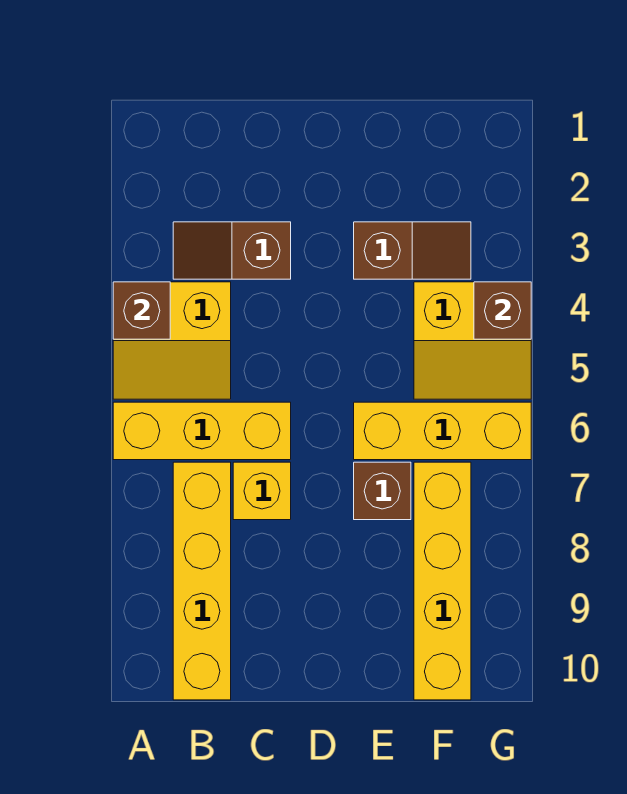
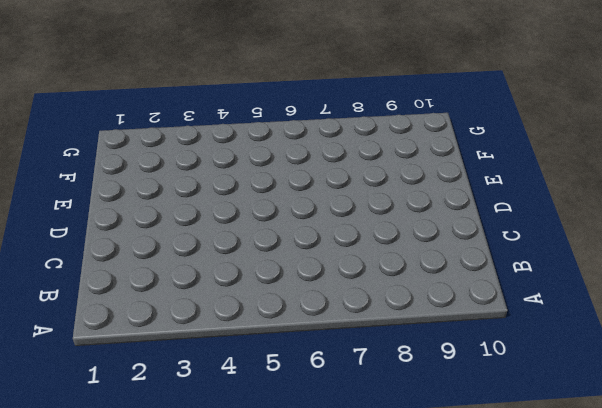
none -> yellow 2x2 slope [113,282,231,399]
none -> yellow 1x3 brick [113,402,291,460]
none -> brown 1x2 slope [173,222,291,279]

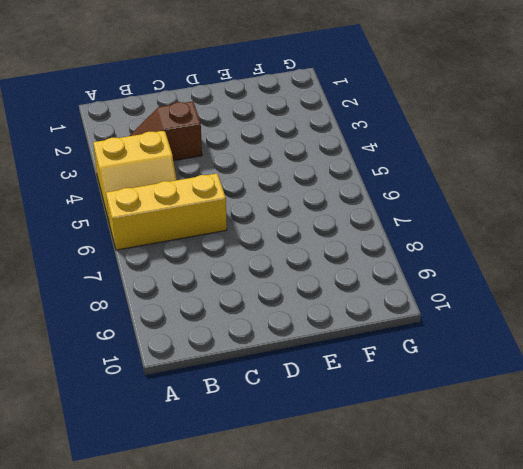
none -> yellow 1x4 brick [173,462,231,700]
none -> yellow 1x1 brick [233,462,291,520]
none -> brown 1x2 slope [354,222,471,279]

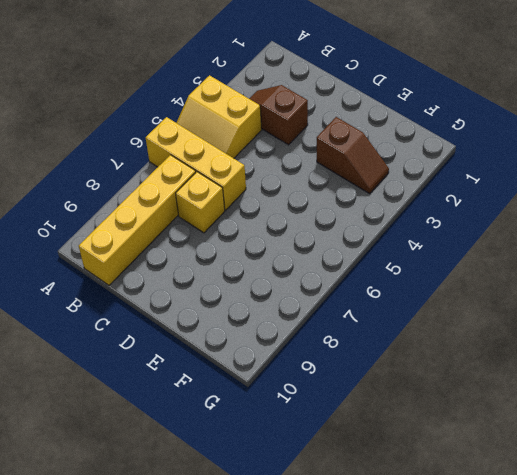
none -> yellow 1x3 brick [354,402,531,460]
none -> brown 1x1 brick [354,462,411,520]
none -> yellow 2x2 slope [414,282,531,399]

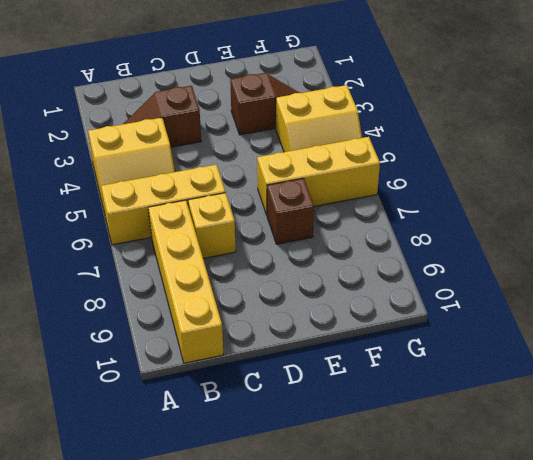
none -> yellow 1x4 brick [414,462,471,700]
none -> brown 1x1 brick [113,282,170,339]
none -> brown 1x1 brick [474,282,531,339]

